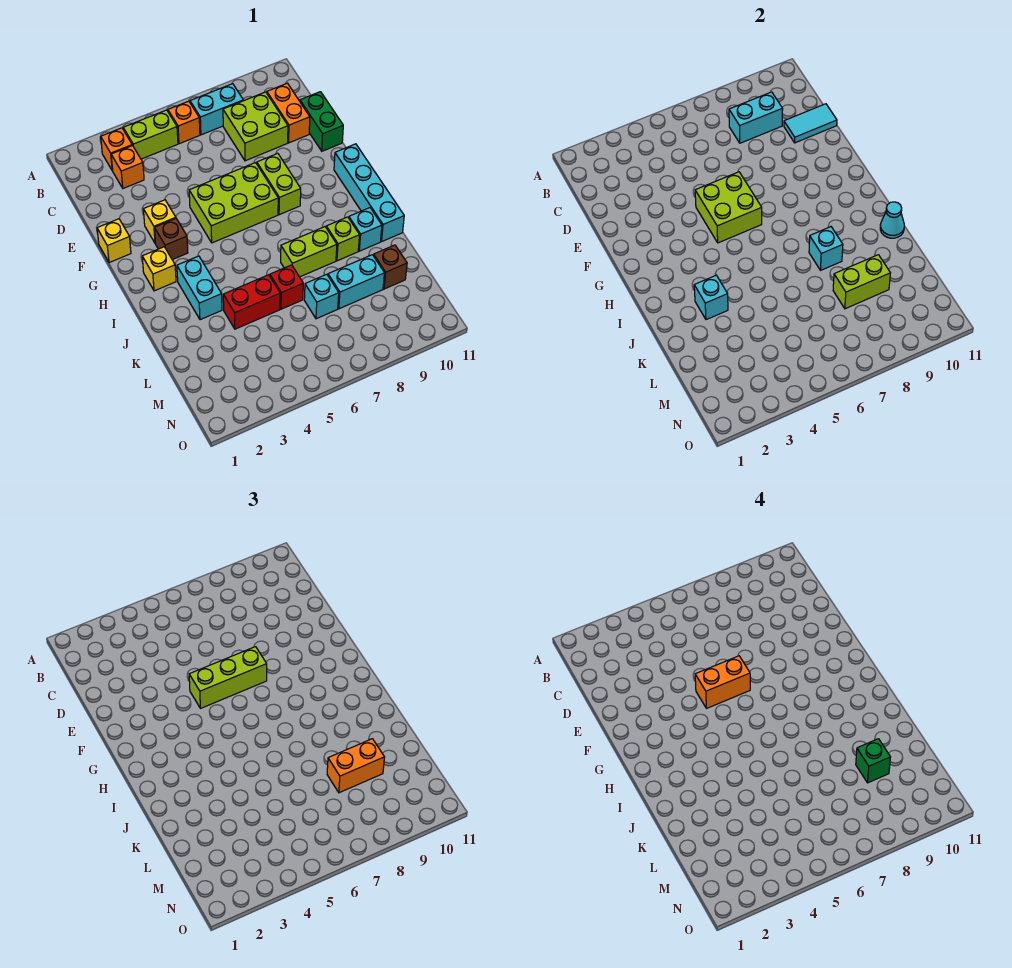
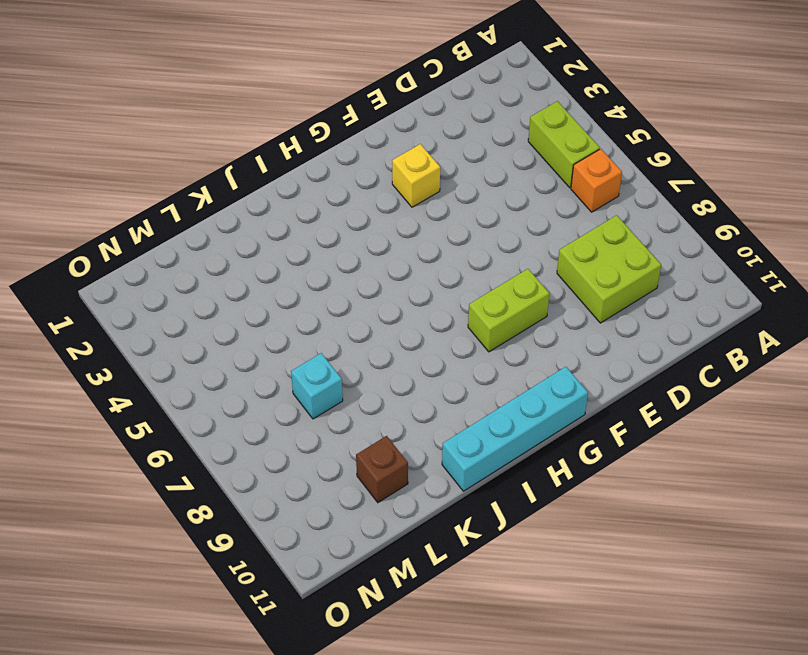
none -> orange 1x1 brick [101,128,132,170]
none -> cyan 1x2 brick [190,84,243,135]
none -> orange 1x1 brick [111,146,144,188]
none -> orange 1x2 brick [267,83,310,143]

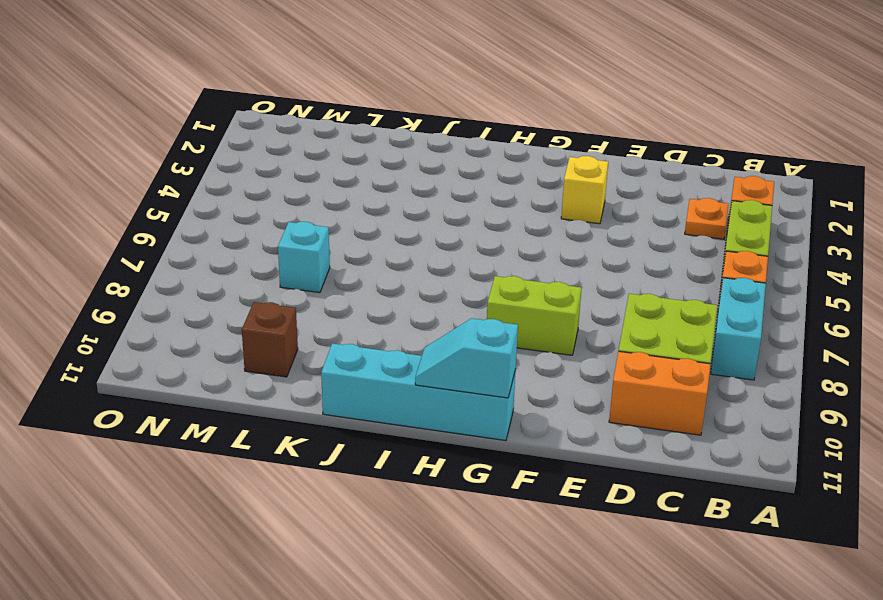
orange 1x1 plate [685,198,729,239] -> orange 1x1 brick [111,146,144,188]
cyan 1x2 slope [415,318,518,398] -> none
none -> green 1x2 brick [300,92,343,151]
none -> yellow 1x1 brick [97,219,131,263]
none -> lime 2x3 brick [189,163,278,243]
none -> brown 1x1 brick [154,219,188,260]

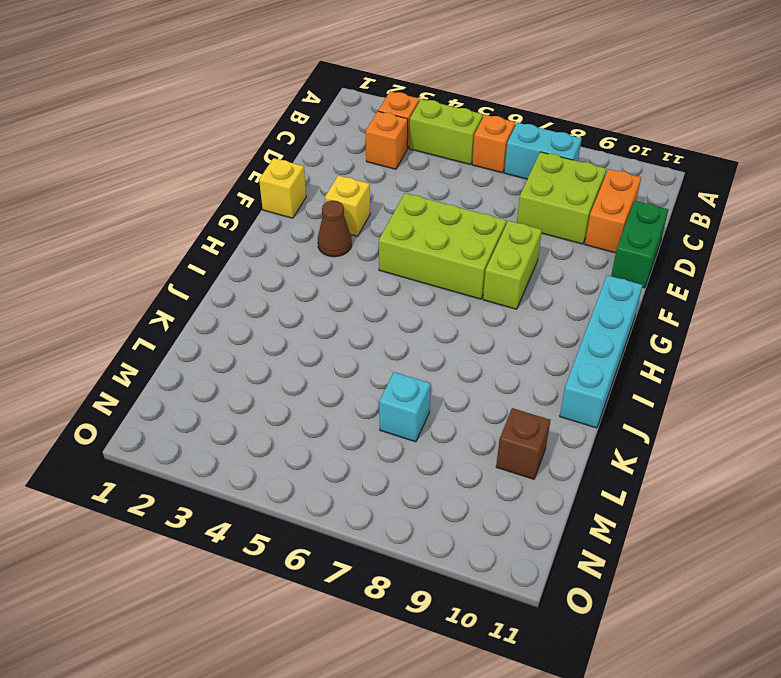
brown 1x1 cone [318,201,352,257] -> brown 1x1 brick [154,219,188,260]
none -> yellow 1x1 brick [142,247,176,291]
none -> cyan 1x2 brick [177,256,222,320]
none -> lime 1x2 brick [281,227,337,277]
none -> lime 1x1 brick [326,217,359,261]

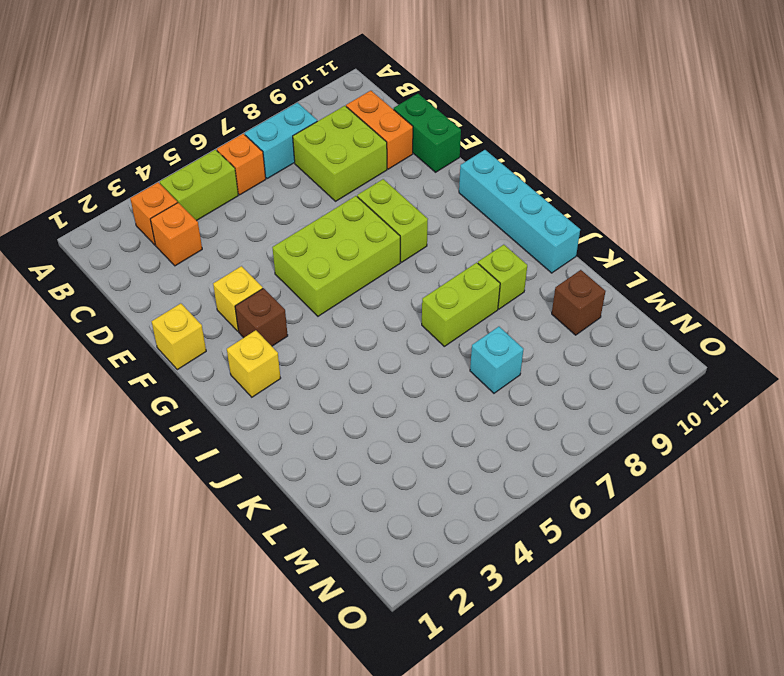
none -> cyan 1x2 brick [177,256,222,320]
none -> cyan 1x1 brick [349,208,382,251]
none -> red 1x2 brick [223,275,280,329]
none -> red 1x1 brick [270,265,303,309]

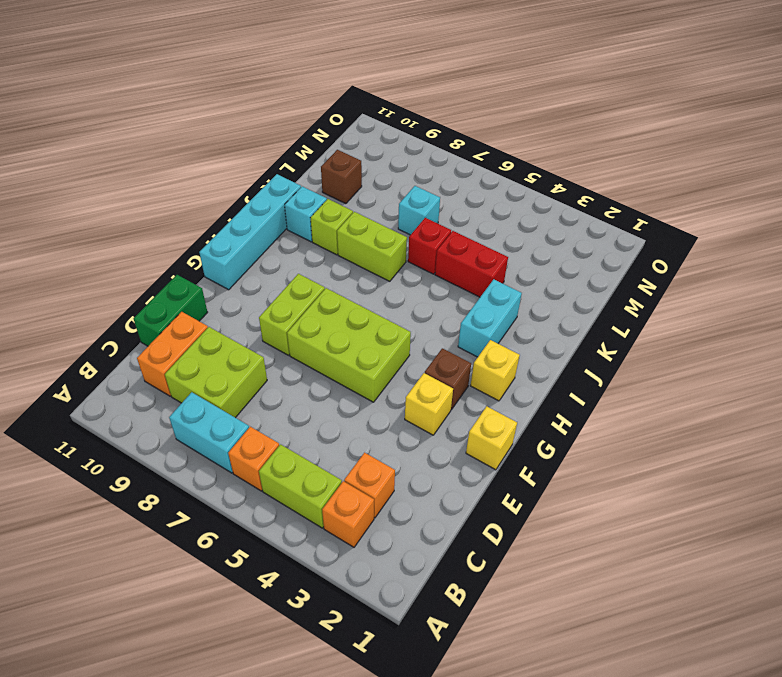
none -> cyan 1x2 brick [328,255,384,309]
none -> cyan 1x2 brick [729,92,783,143]
none -> cyan 1x2 tile [784,104,837,143]
none -> lime 2x2 brick [695,172,762,243]

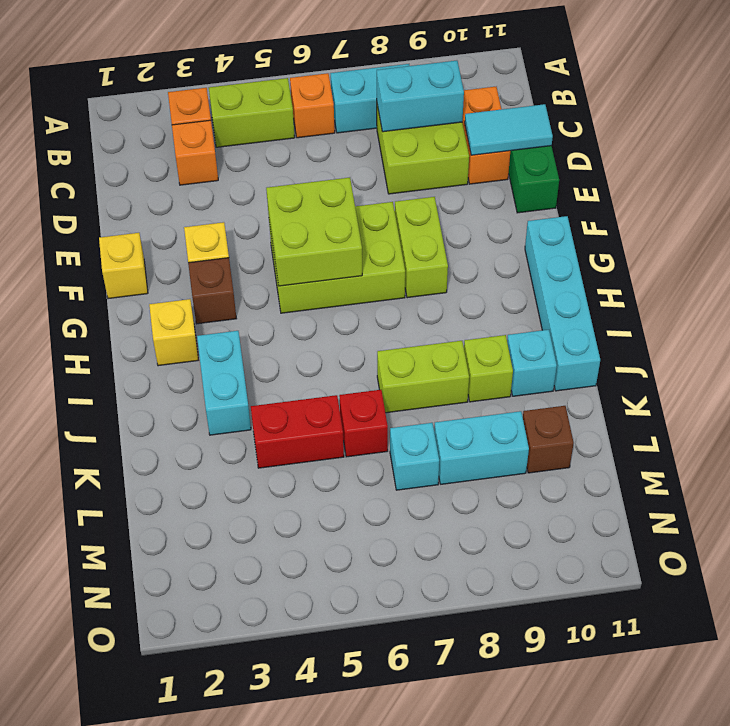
none -> cyan 1x1 brick [694,275,728,320]
none -> cyan 1x1 brick [809,227,843,270]
none -> cyan 1x1 cone [880,202,904,238]
none -> lime 1x2 brick [833,255,890,309]

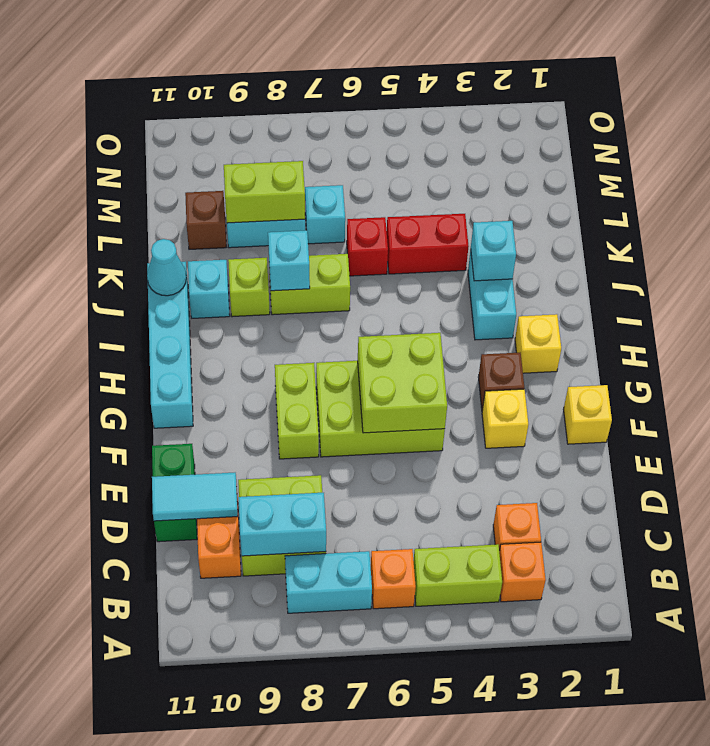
none -> lime 1x3 brick [189,647,267,708]
none -> orange 1x2 brick [327,739,384,793]
none -> orange 1x2 brick [695,656,750,708]
none -> green 1x1 brick [856,739,890,783]

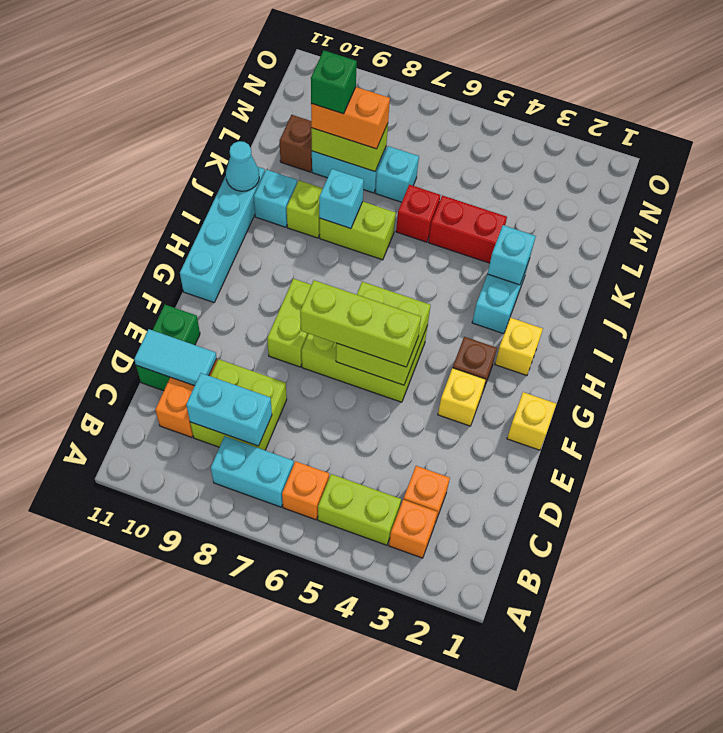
none -> orange 1x2 brick [695,656,750,708]

